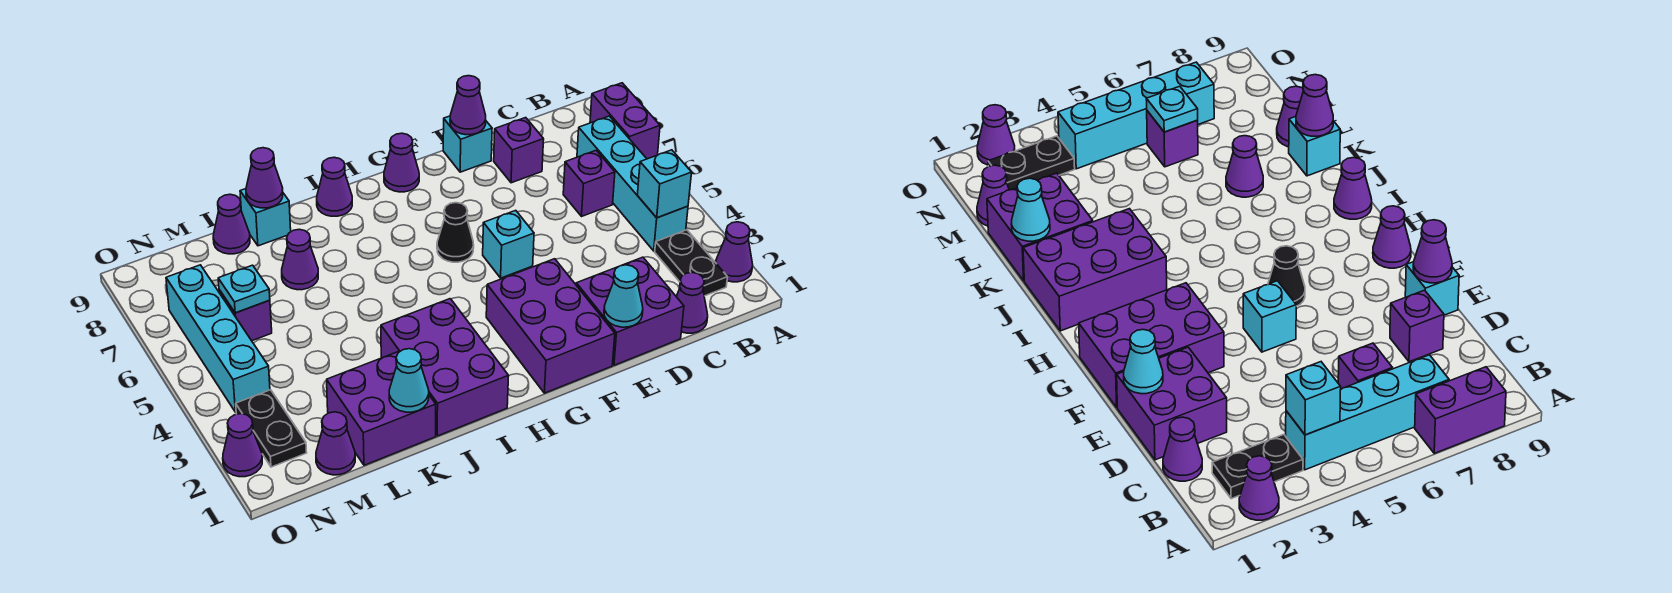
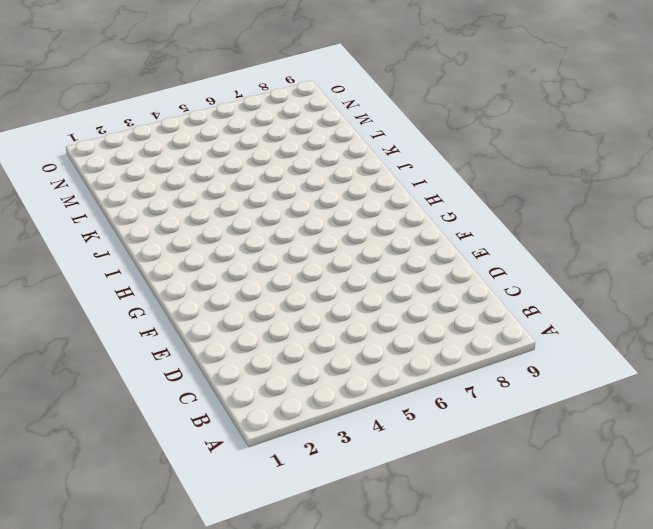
none -> purple 1x1 cone [716,222,753,282]
none -> purple 1x2 brick [590,83,660,159]
none -> black 1x2 plate [655,230,727,296]
none -> cyan 1x4 brick [577,116,688,251]

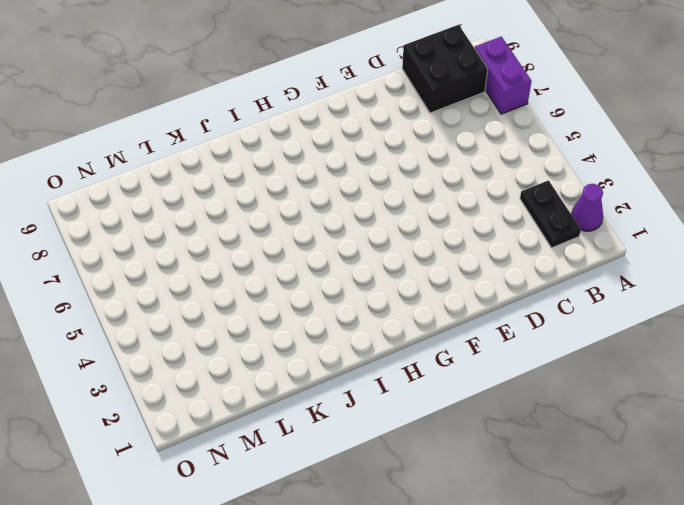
black 2x2 brick [402,25,488,113] -> none
none -> cyan 1x4 brick [577,116,688,251]
none -> purple 1x1 cone [676,272,708,333]
none -> purple 1x1 brick [563,150,615,216]
none -> purple 2x2 brick [576,257,684,365]

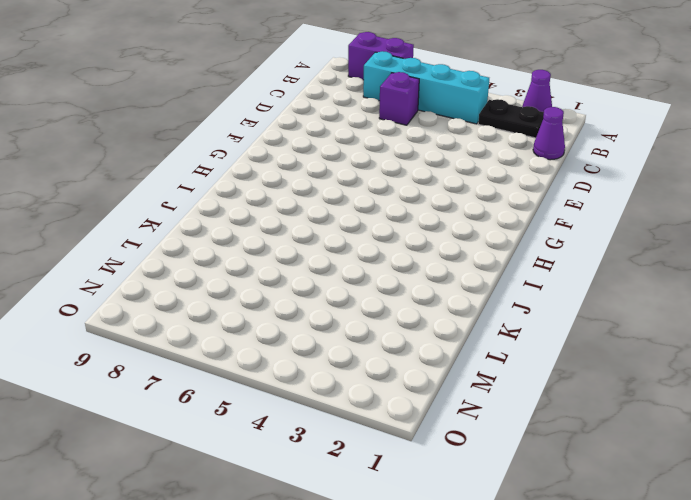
none -> purple 2x2 brick [576,257,684,365]
none -> purple 1x1 brick [494,118,544,183]
none -> cyan 1x1 brick [443,116,492,172]
none -> purple 2x3 brick [486,259,615,393]

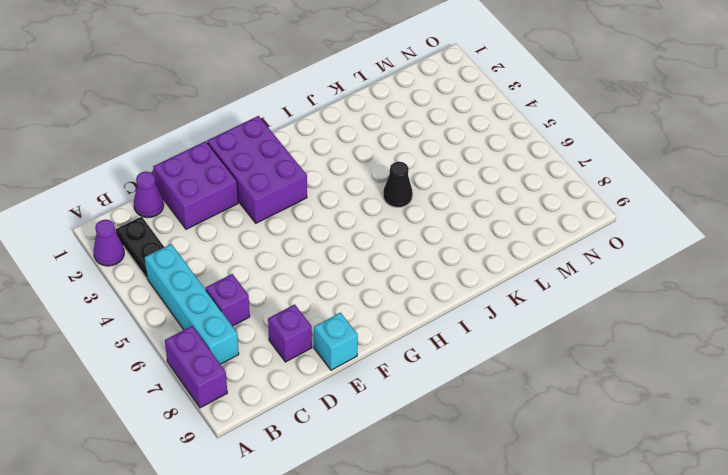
black 1x1 cone [383,162,413,207] -> black 1x1 cone moved to [437,203,474,262]
none -> cyan 1x1 brick [483,210,534,278]
none -> purple 1x1 cone [384,133,419,192]
none -> purple 2x3 brick [381,299,509,436]
none -> purple 1x1 cone [317,157,352,216]

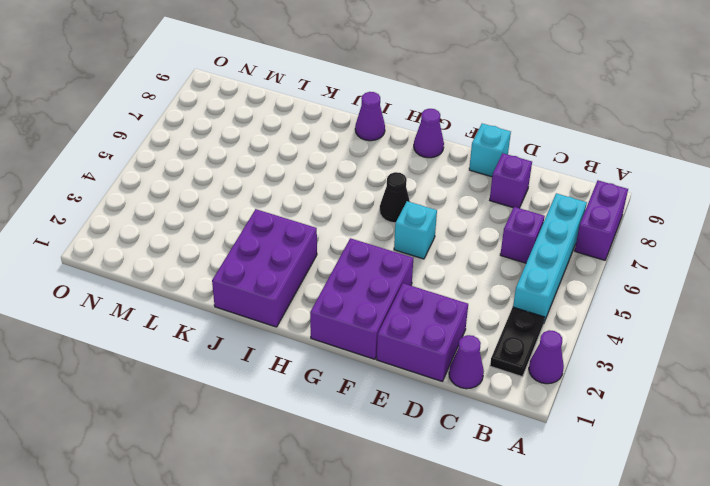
none -> purple 2x2 brick [327,352,436,465]
none -> purple 1x1 cone [282,229,318,290]
none -> cyan 1x1 brick [240,189,291,246]
none -> purple 1x1 cone [213,194,250,254]

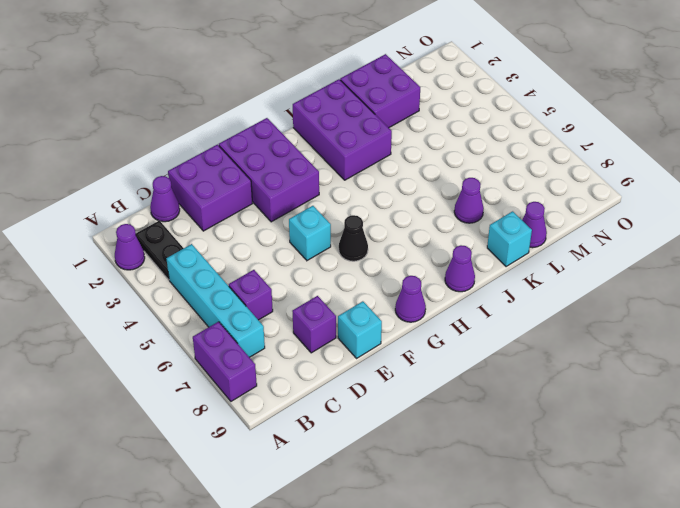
none -> purple 1x1 cone [316,412,355,475]
none -> purple 1x1 brick [219,290,272,341]
none -> black 1x2 plate [236,390,307,467]
none -> cyan 1x4 brick [166,265,270,412]

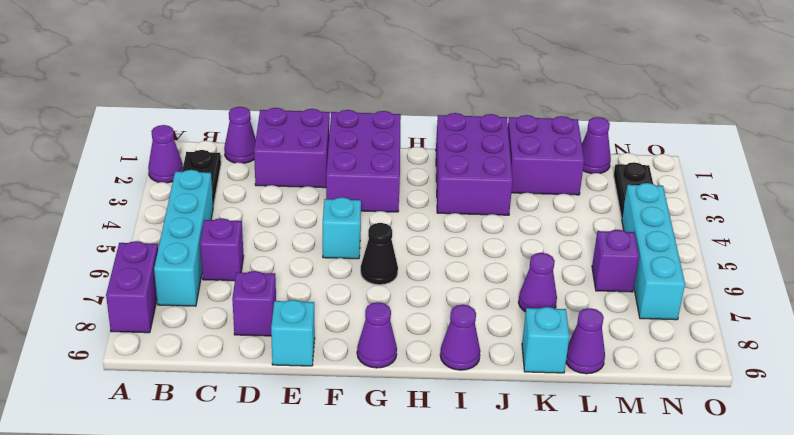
none -> purple 1x1 cone [223,414,262,477]
none -> cyan 1x1 brick [637,150,692,218]
none -> cyan 1x1 cone [604,265,643,327]
none -> purple 1x1 cone [450,76,486,135]

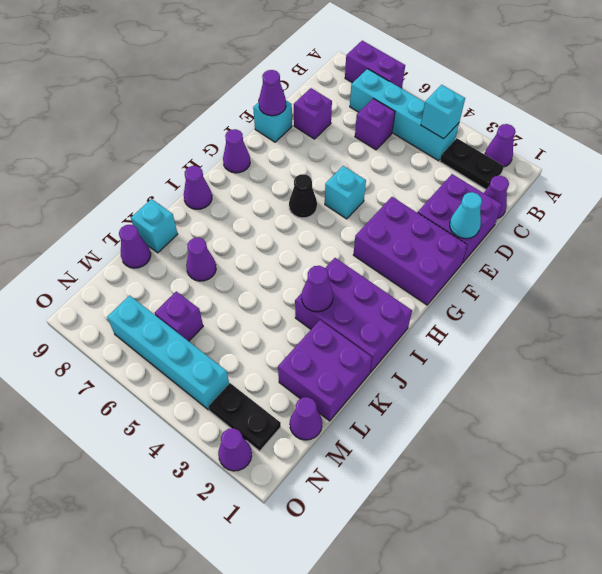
purple 1x1 cone [302,266,333,312] -> purple 1x1 cone moved to [246,148,283,208]
none -> cyan 1x1 cone [389,349,429,412]
none -> cyan 1x1 plate [218,265,270,313]

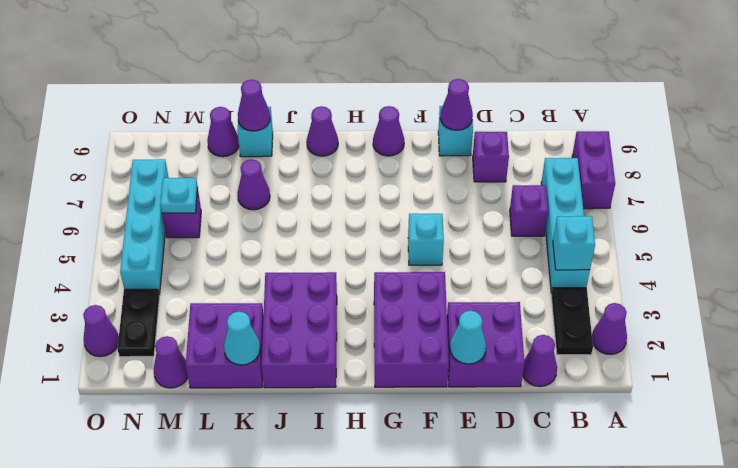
none -> black 1x1 cone [437,203,474,262]

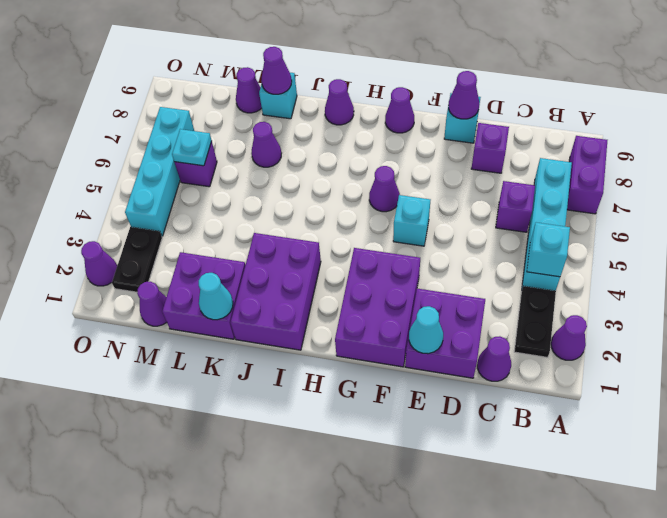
purple 1x1 cone [369,166,400,212] -> black 1x1 cone [437,203,474,262]

